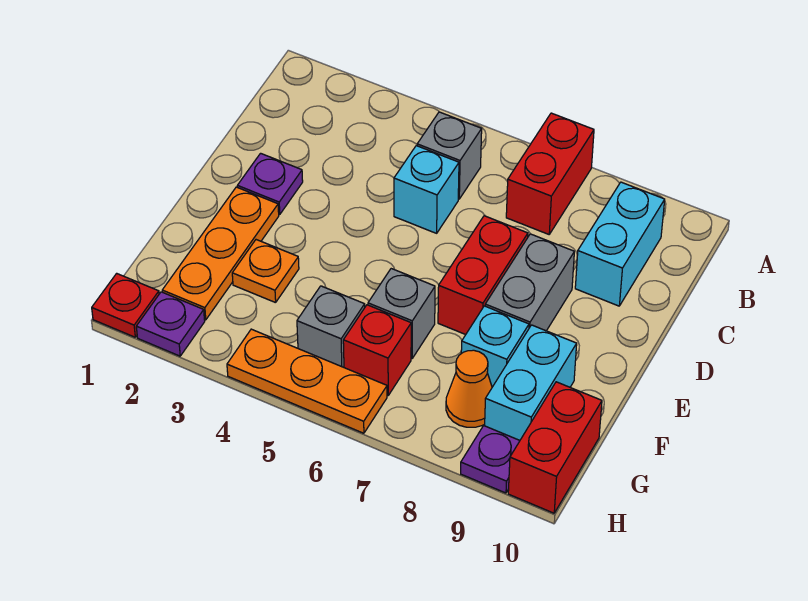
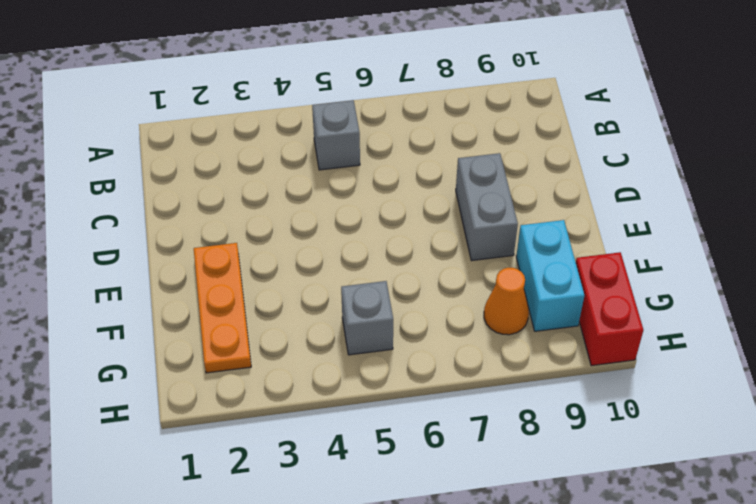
none -> red 1x2 brick [506,113,594,234]
none -> cyan 1x2 brick [575,182,665,306]
none -> cyan 1x1 brick [394,146,459,233]

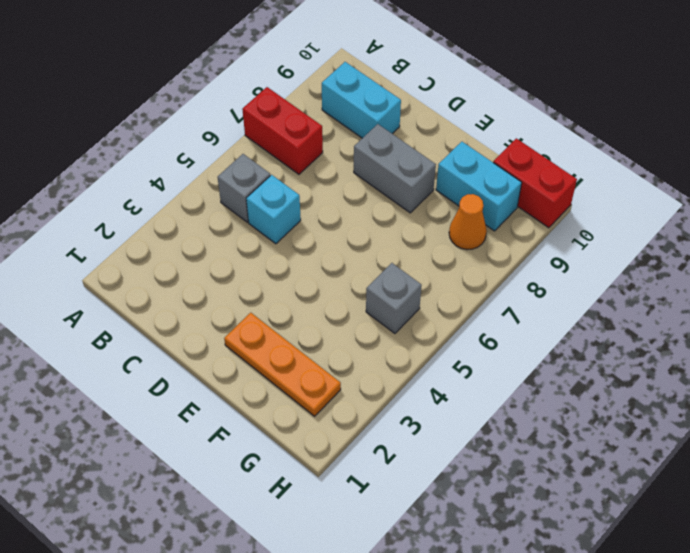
none -> purple 1x1 plate [237,153,303,215]
none -> red 1x2 brick [438,216,528,335]
none -> orange 1x1 plate [232,240,299,303]

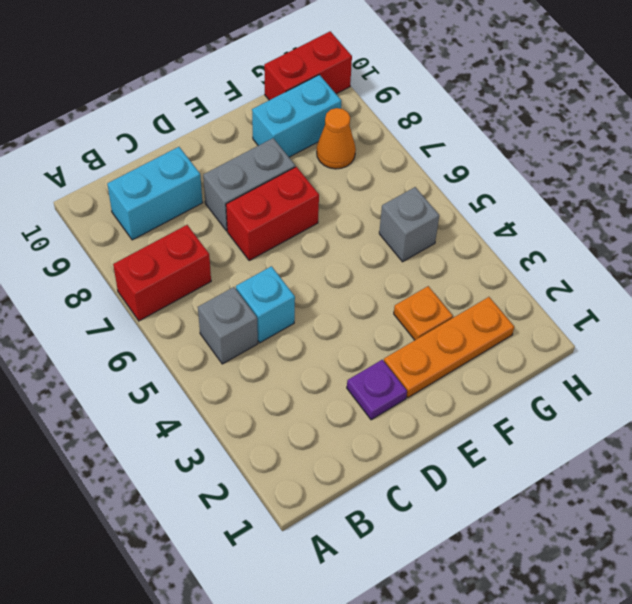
none -> grey 1x1 brick [368,269,435,359]
none -> cyan 1x1 brick [461,306,529,387]
none -> red 1x1 brick [343,305,411,396]

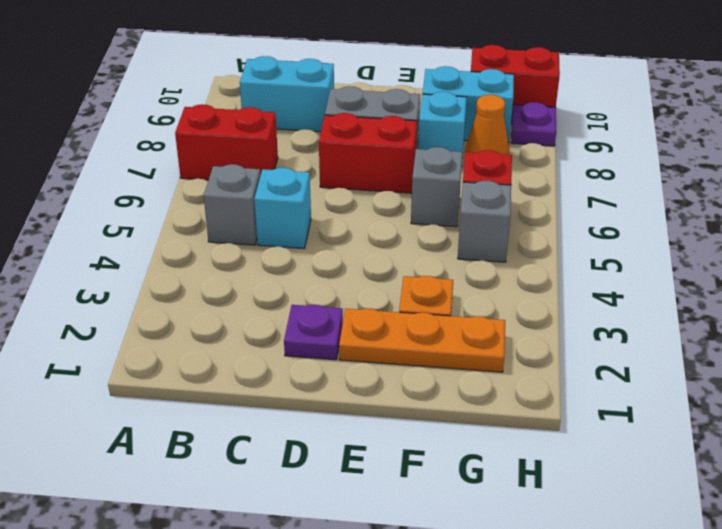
none -> red 1x1 plate [92,273,159,337]
none -> purple 1x1 plate [136,292,205,356]
none -> orange 1x3 plate [227,329,387,433]

